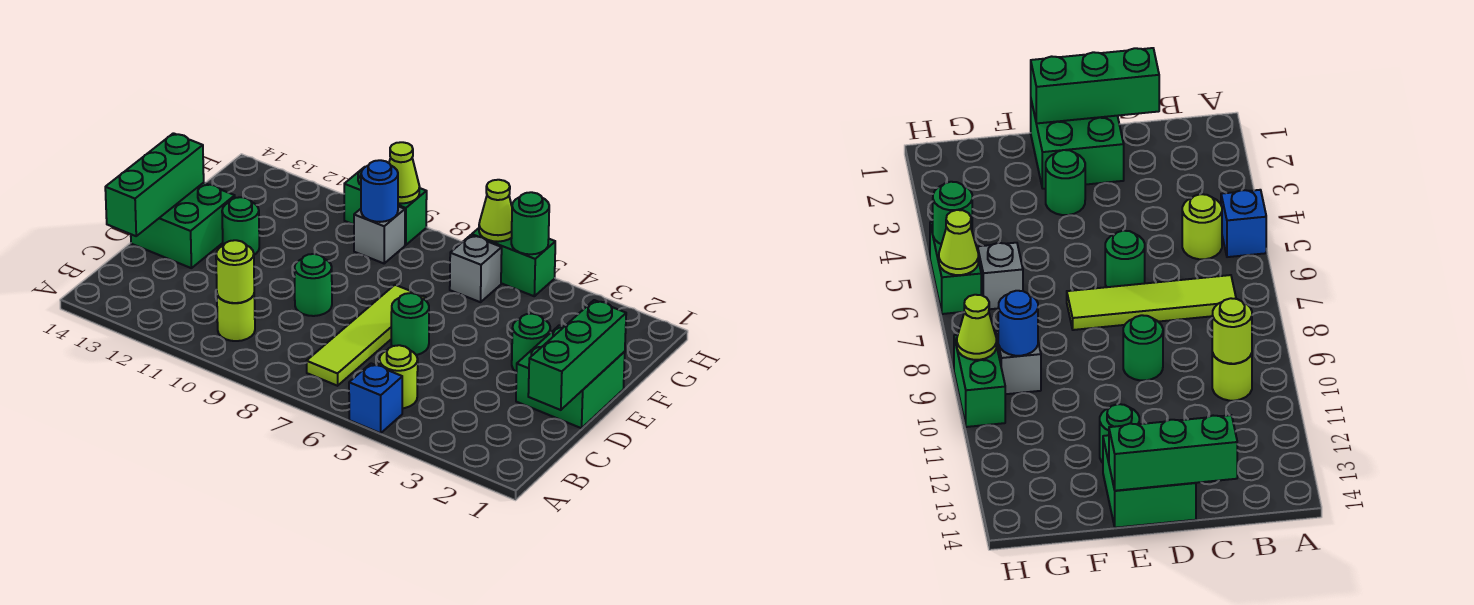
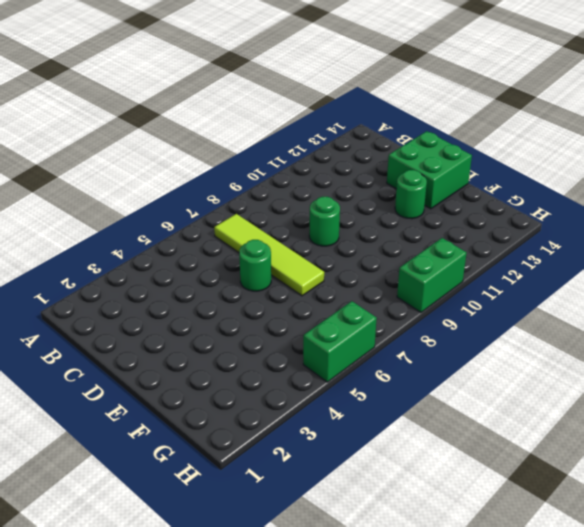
none -> blue 1x1 brick [349,363,402,433]
none -> lime 1x1 round brick [379,345,418,408]
none -> lime 1x1 round brick [217,295,255,341]

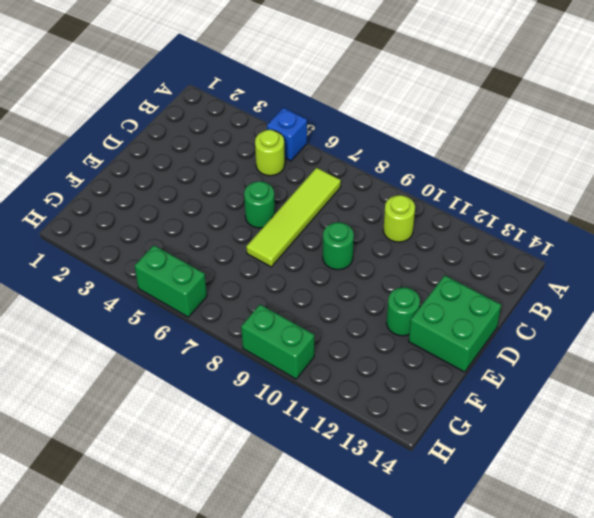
none -> green 2x2 brick [516,325,625,428]
none -> green 1x1 round brick [512,314,550,372]
none -> grey 1x1 brick [450,235,502,302]

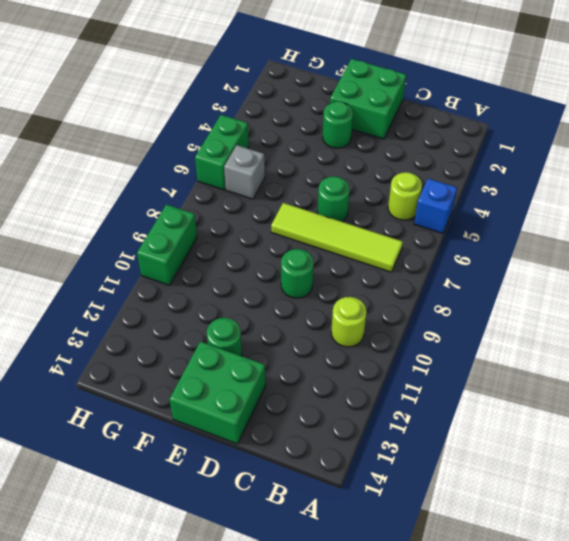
none -> grey 1x1 brick [354,206,405,263]
none -> lime 1x1 round brick [216,240,254,303]
none -> green 1x3 brick [528,300,626,410]

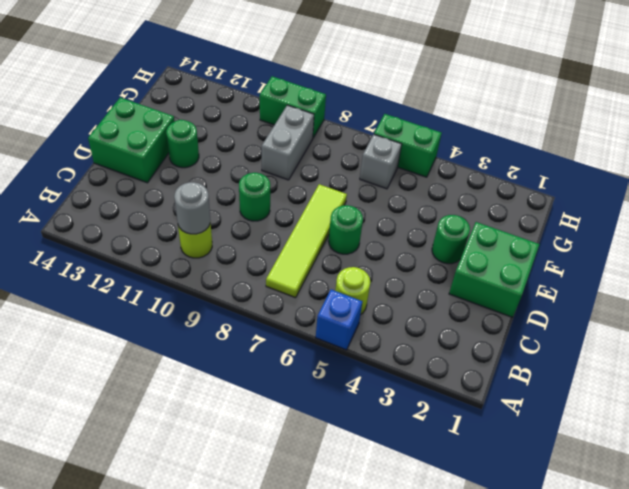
grey 1x1 round brick [174,182,210,234] -> lime 1x1 round brick [216,240,254,303]
grey 1x2 brick [262,105,314,180] -> grey 1x1 brick [354,206,405,263]
none -> green 1x3 brick [528,300,626,410]
none -> green 1x3 brick [105,133,204,236]
none -> blue 1x1 round brick [361,160,398,222]

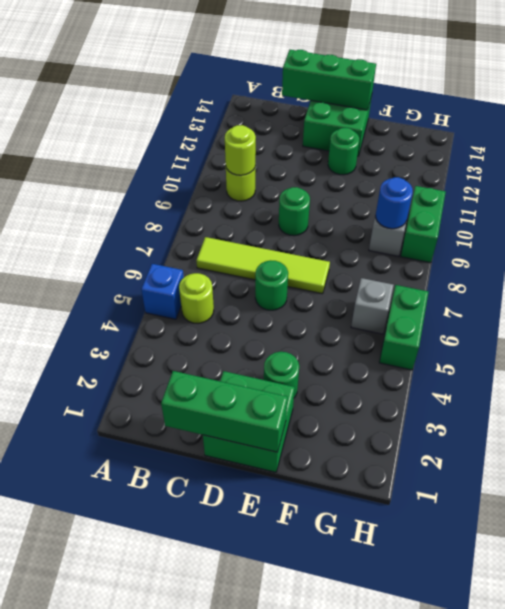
none -> green 1x1 round brick [511,192,549,254]
none -> lime 1x1 cone [479,180,512,242]
none -> lime 1x1 cone [389,142,420,204]

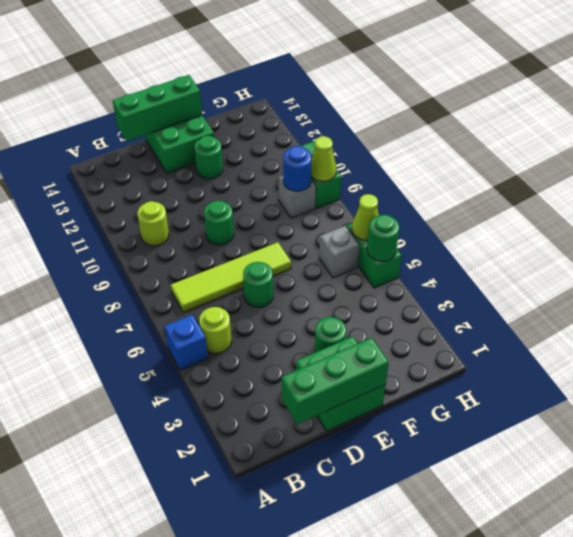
none -> lime 1x1 round brick [216,240,254,303]

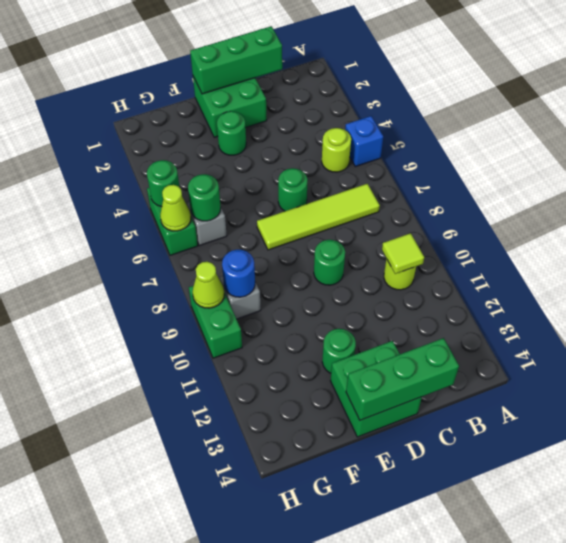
lime 1x1 tile [382,233,424,274] -> lime 1x1 round brick [216,240,254,303]
green 1x1 round brick [188,174,221,221] -> none

